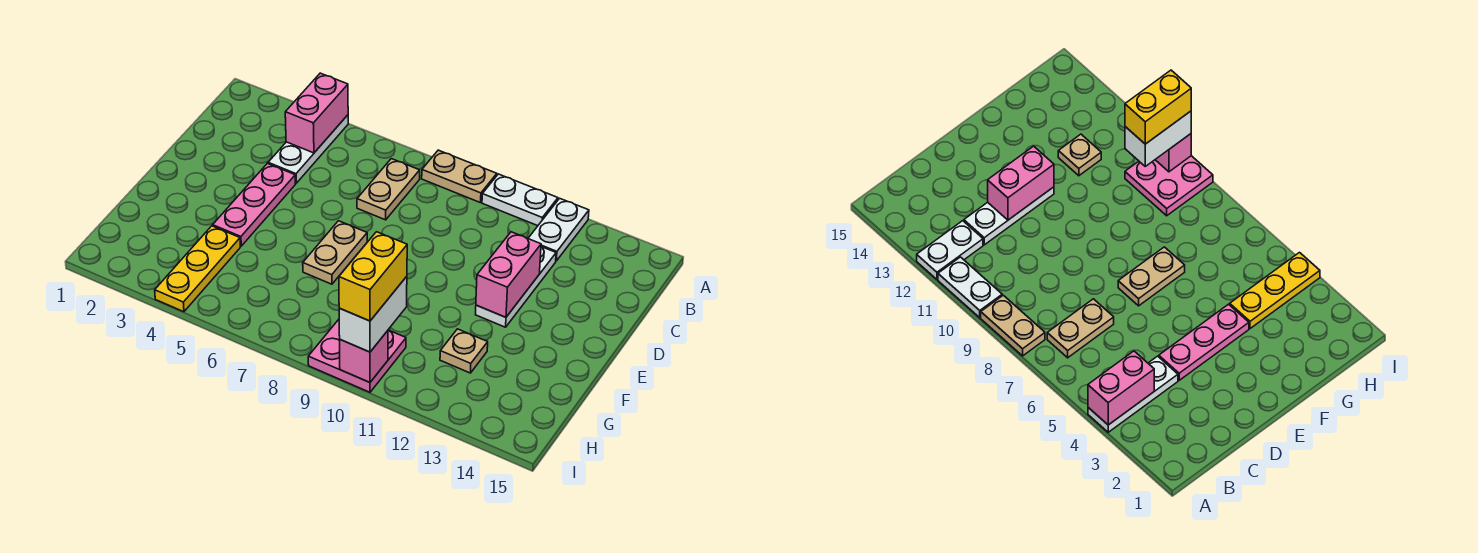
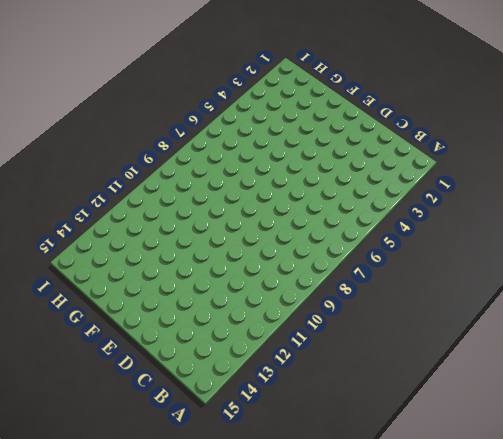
none -> white 1x3 plate [268,115,348,183]
none -> tan 1x2 plate [422,150,497,203]
none -> white 1x2 plate [482,174,558,226]

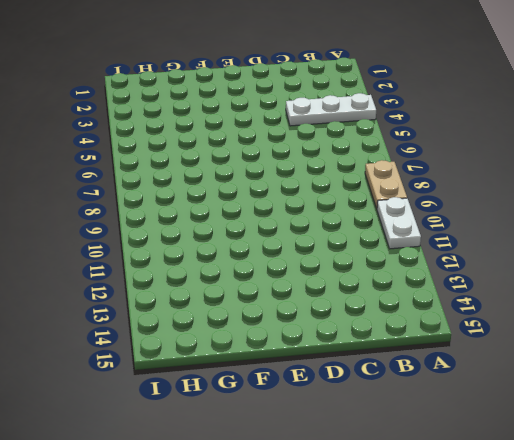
none -> white 1x2 plate [528,198,589,261]
none -> tan 1x2 plate [357,159,420,220]
none -> white 1x3 plate [476,247,556,327]

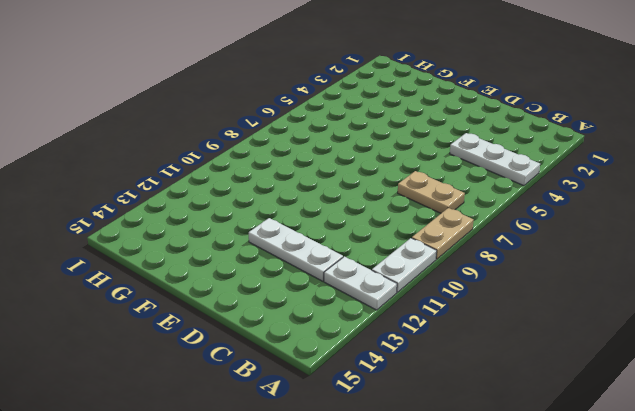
none -> pink 1x3 plate [213,163,296,246]
none -> tan 1x2 plate [303,221,367,284]
none -> yellow 1x3 plate [155,226,240,312]

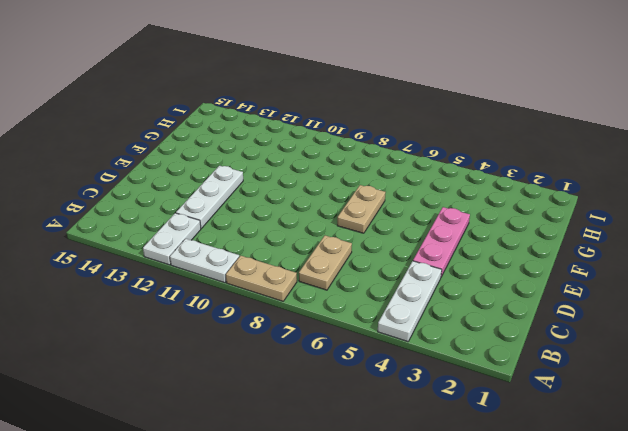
none -> yellow 1x3 plate [155,226,240,312]
none -> tan 1x1 plate [440,329,488,373]
none -> pink 2x2 plate [308,319,406,392]

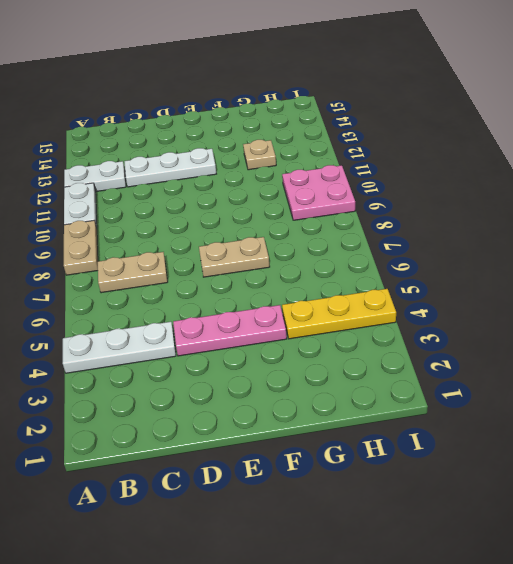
none -> pink 1x2 brick [285,73,348,153]
none -> pink 1x2 brick [476,232,541,317]
none -> pink 1x1 brick [340,331,388,382]

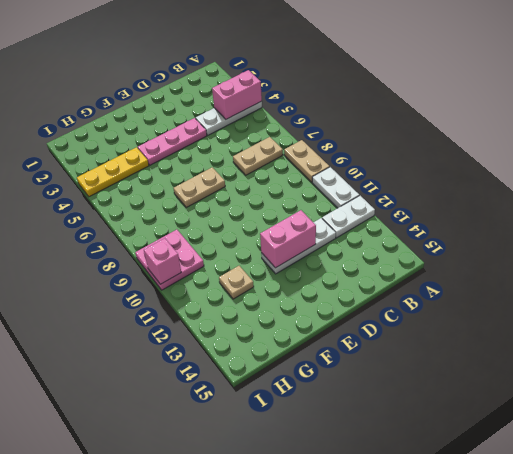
none -> white 1x2 brick [339,276,407,352]
none -> yellow 1x2 brick [339,232,407,321]

